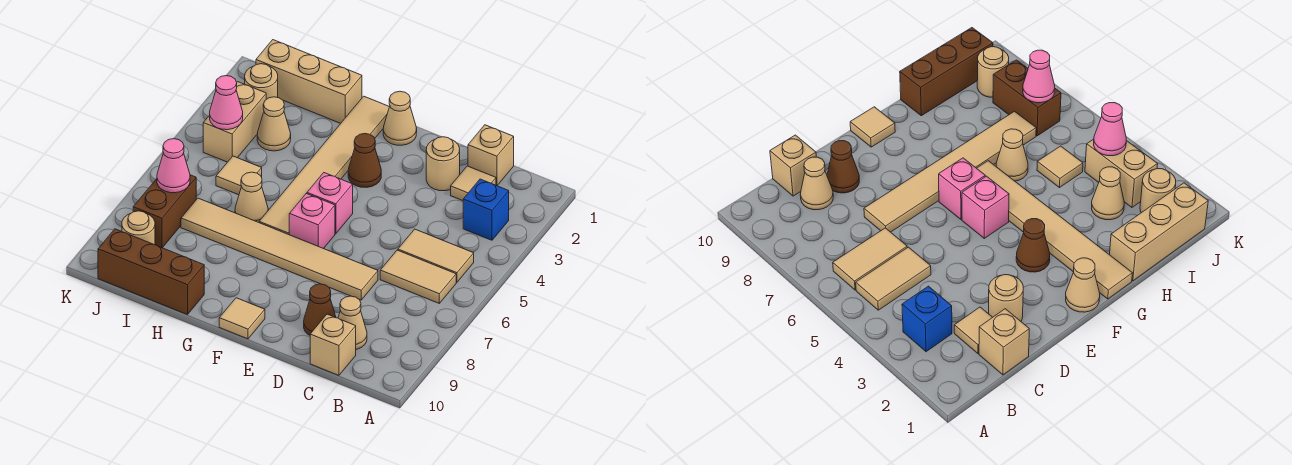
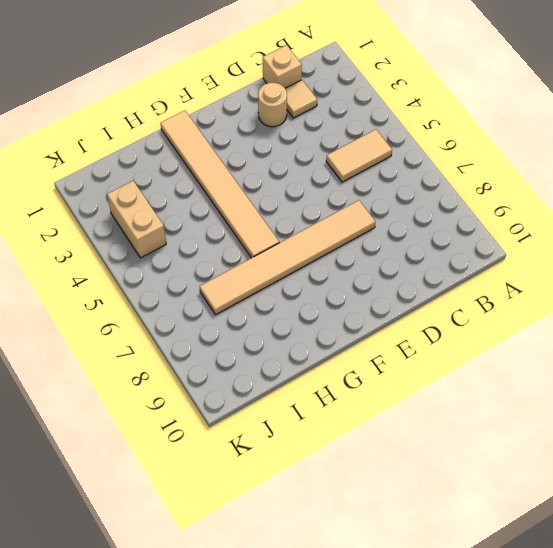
none -> blue 1x1 brick [463,179,509,240]
none -> tan 1x2 tile [380,250,456,303]
none -> tan 1x1 cone [338,296,367,349]

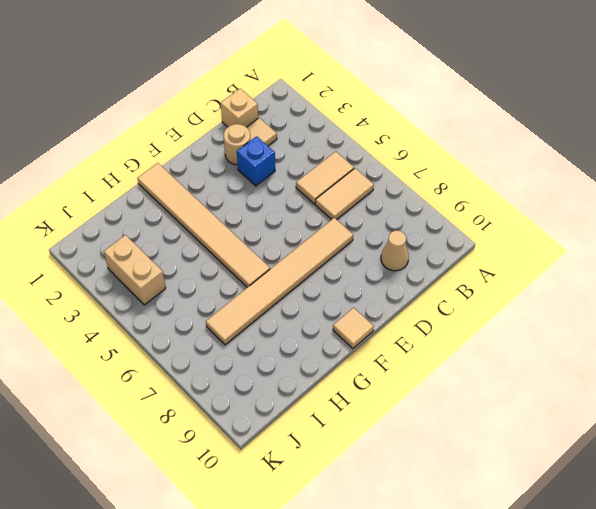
blue 1x1 brick [237,136,275,186] -> blue 1x1 brick moved to [463,179,509,240]
none -> tan 1x1 brick [310,314,356,375]
none -> brown 1x1 cone [304,284,336,335]
none -> tan 1x1 cone [383,91,417,145]

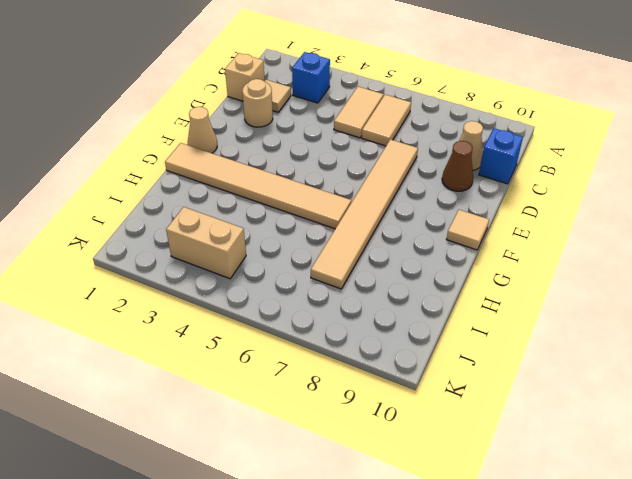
blue 1x1 brick [479,128,523,184] -> tan 1x1 brick [310,314,356,375]
none -> brown 1x1 cone [348,134,381,187]
none -> pink 1x1 brick [307,173,353,234]
none -> pink 1x1 brick [289,194,335,249]

